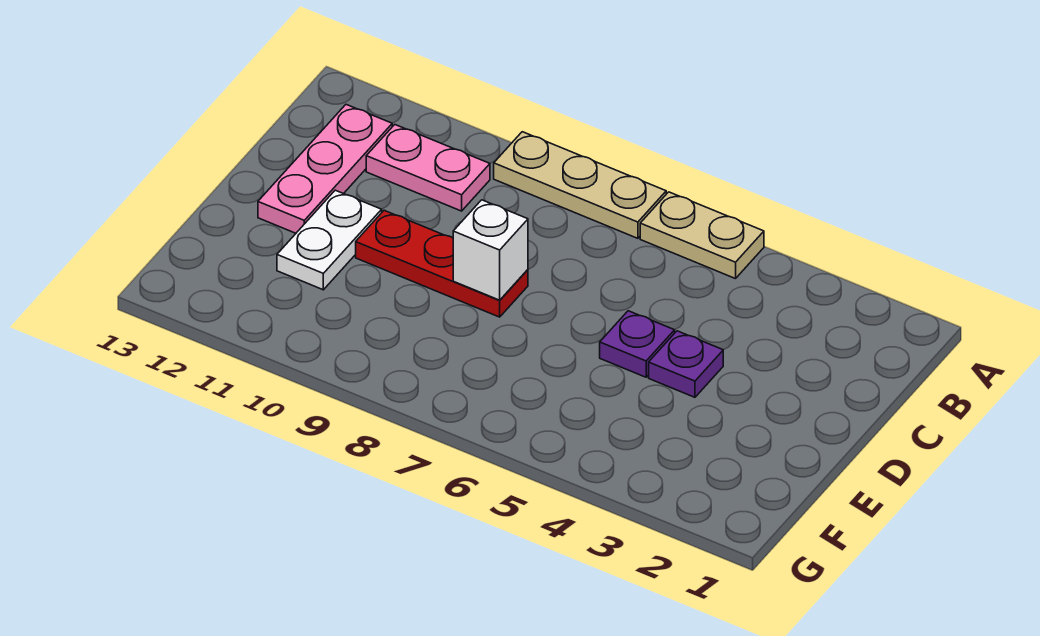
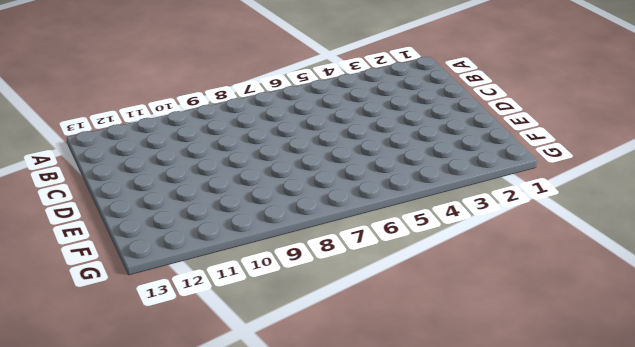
none -> tan 1x2 plate [640,192,764,279]
none -> tan 1x3 plate [494,132,666,238]

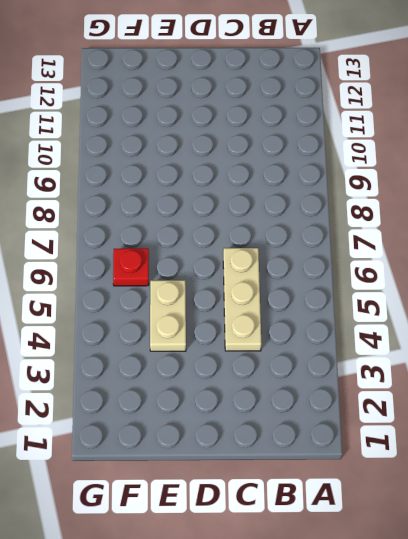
tan 1x3 plate [223,248,261,351] -> tan 1x3 plate moved to [494,132,666,238]
tan 1x2 plate [150,280,186,351] -> tan 1x2 plate moved to [640,192,764,279]
red 1x1 plate [113,248,149,286] -> none
none -> pink 1x2 plate [366,125,490,211]
none -> pink 1x3 plate [258,105,392,233]

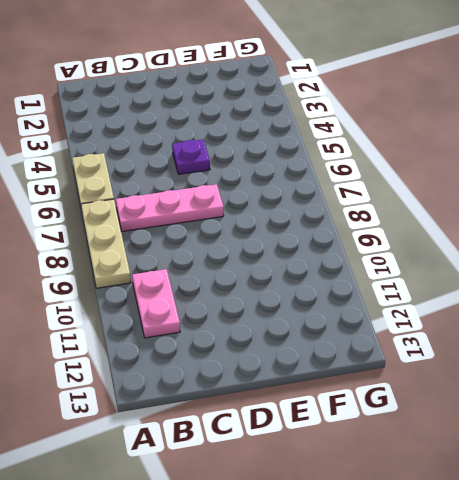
pink 1x3 plate [116,184,224,231] -> pink 1x3 plate moved to [258,105,392,233]
none -> purple 1x1 plate [649,331,723,397]
none -> red 1x3 plate [356,210,528,317]

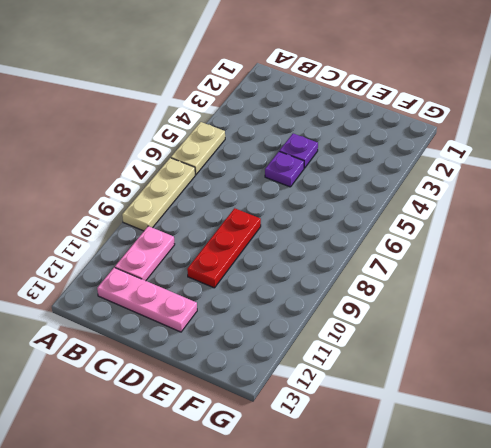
none -> white 1x2 plate [277,190,382,290]
none -> white 1x1 brick [453,200,528,300]

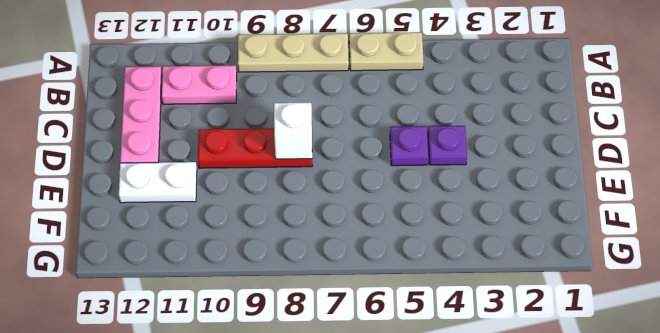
white 1x2 plate [119,162,197,203] -> white 1x2 plate turned to [277,190,382,290]

